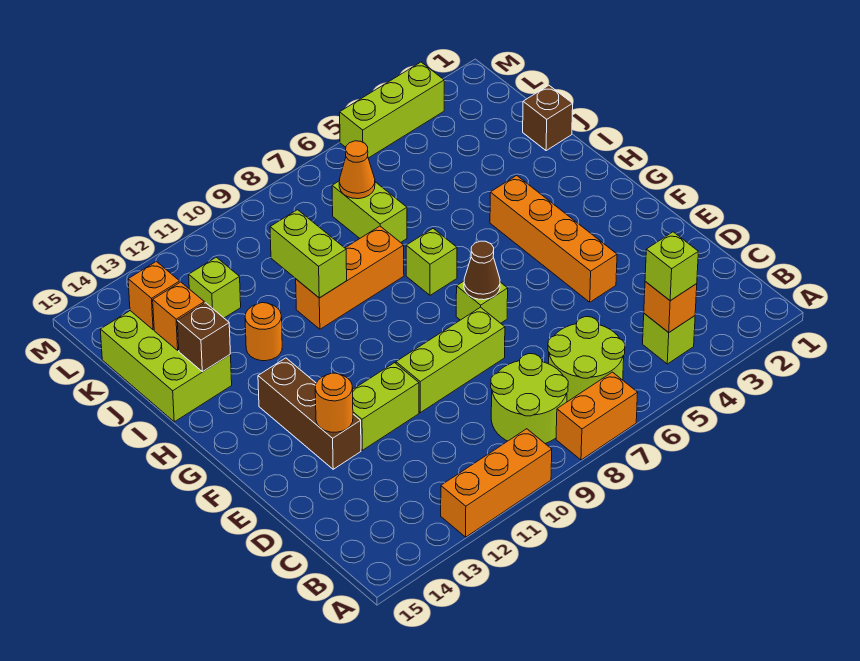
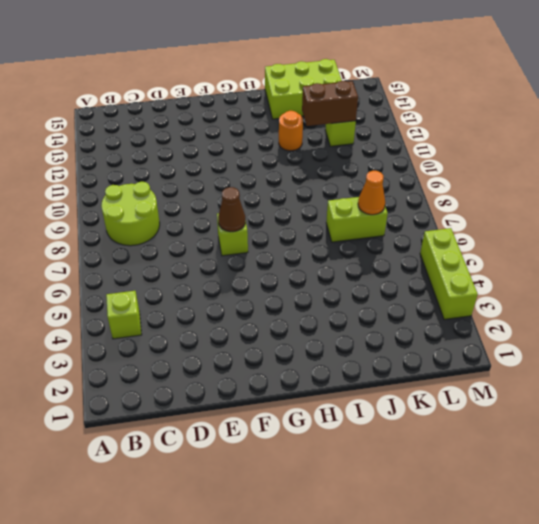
brown 1x2 brick [302,81,358,126] -> none
none -> orange 1x2 brick [556,372,638,460]
none -> orange 1x3 brick [441,429,552,537]
none -> lime 2x2 round brick [548,317,625,402]

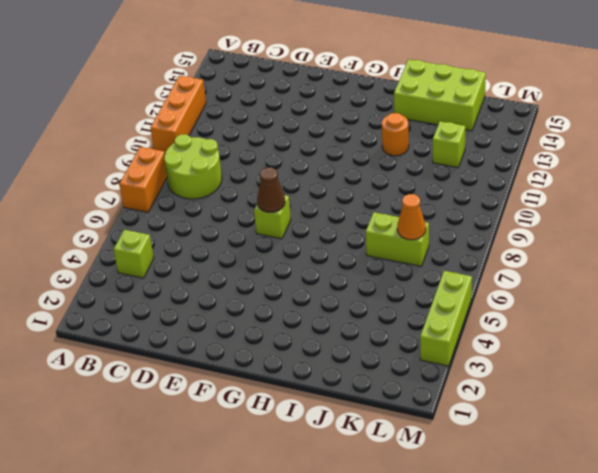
none -> lime 2x2 round brick [548,317,625,402]
none -> orange 1x4 brick [490,176,617,302]
none -> lime 1x3 brick [396,307,505,413]

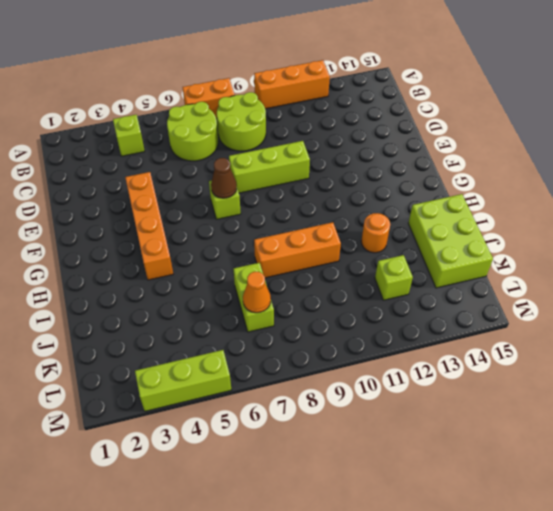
none -> lime 1x2 brick [353,363,419,450]
none -> brown 1x3 brick [258,358,361,469]
none -> lime 1x1 brick [406,229,457,295]

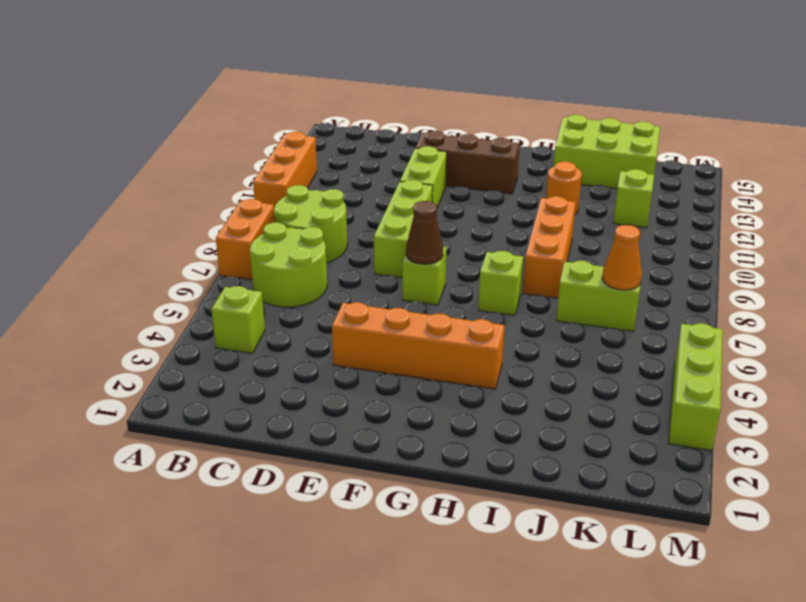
none -> brown 1x1 brick [523,85,573,151]
none -> orange 1x1 brick [644,282,697,332]
none -> orange 1x1 round brick [315,373,353,432]

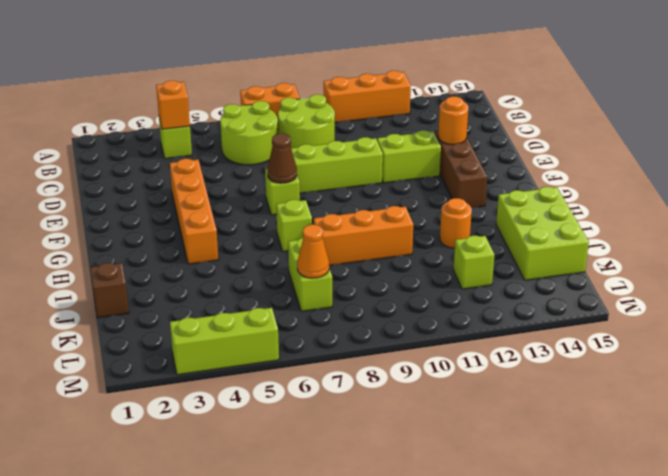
none -> lime 1x2 brick [270,210,347,298]
none -> brown 1x1 brick [177,303,230,372]
none -> orange 1x1 brick [153,282,204,350]

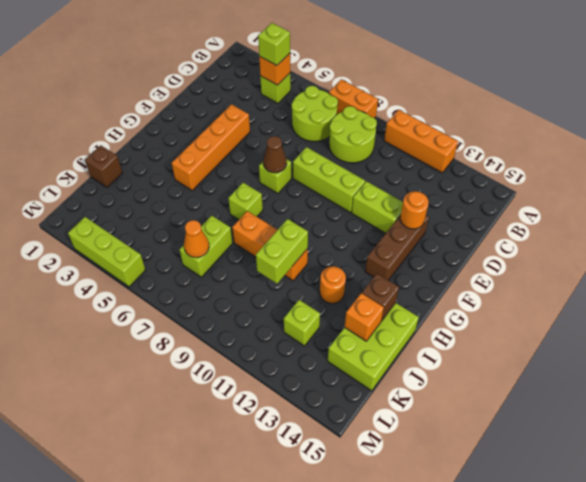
none -> orange 1x1 brick [128,261,180,330]

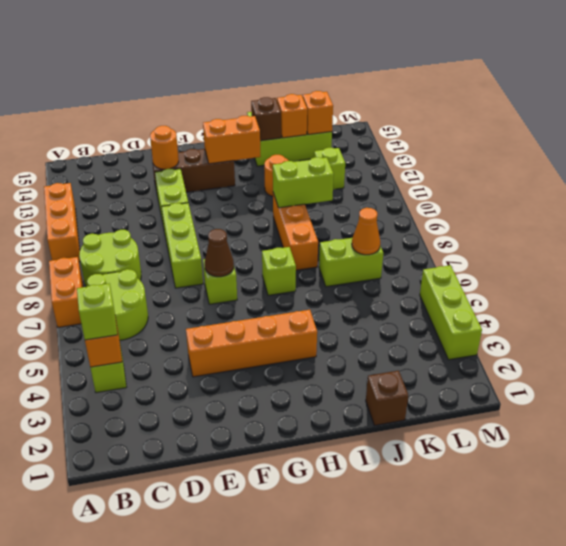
orange 1x2 brick [203,116,261,164] -> none

